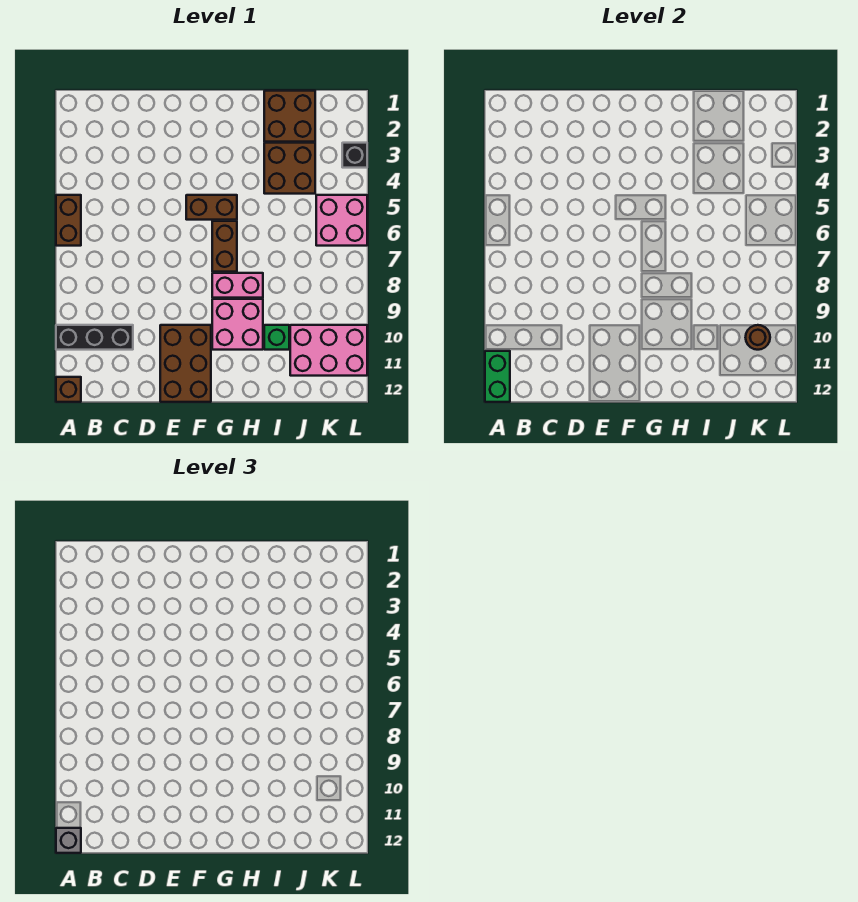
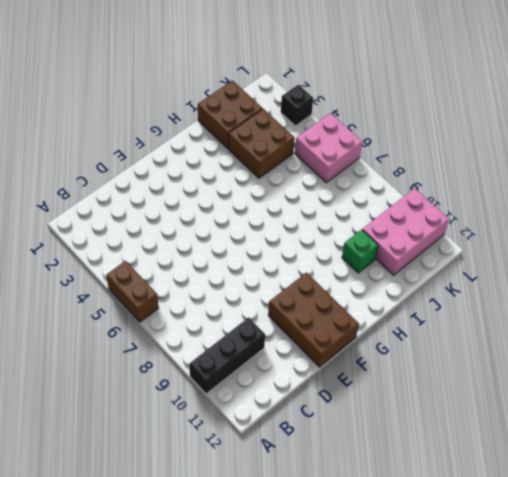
none -> brown 1x1 brick [56,377,81,402]
none -> brown 1x2 brick [186,195,237,220]
none -> brown 1x2 brick [212,221,237,272]

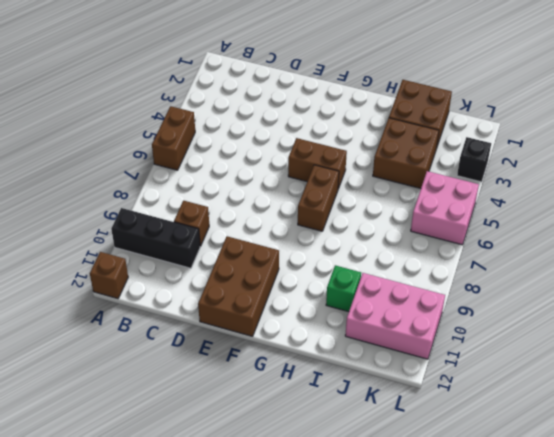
brown 1x1 brick [174,201,209,246] -> none
none -> pink 1x2 brick [212,273,263,298]
none -> pink 2x2 brick [212,299,263,350]
none -> green 1x2 brick [485,351,510,402]

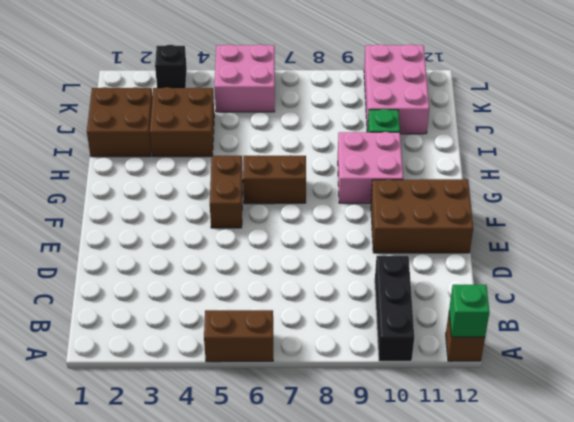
green 1x1 brick [449,285,490,337] -> green 1x2 brick [485,351,510,402]
none -> pink 1x2 brick [212,273,263,298]
none -> brown 1x1 round brick [746,325,770,350]
none -> grey 1x1 brick [56,828,81,853]

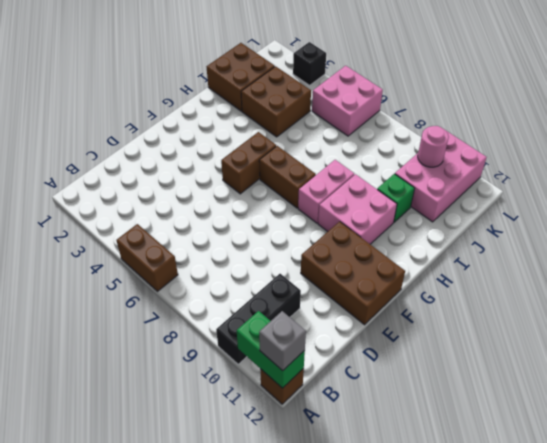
pink 1x1 round brick [418,126,449,167] -> brown 1x1 round brick [746,325,770,350]

